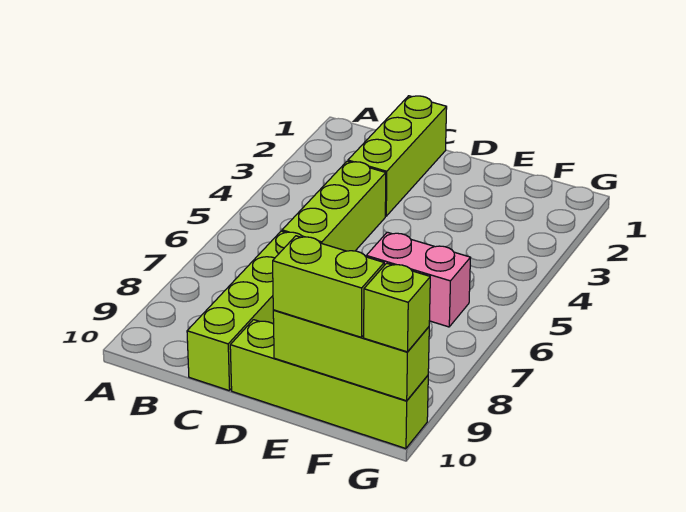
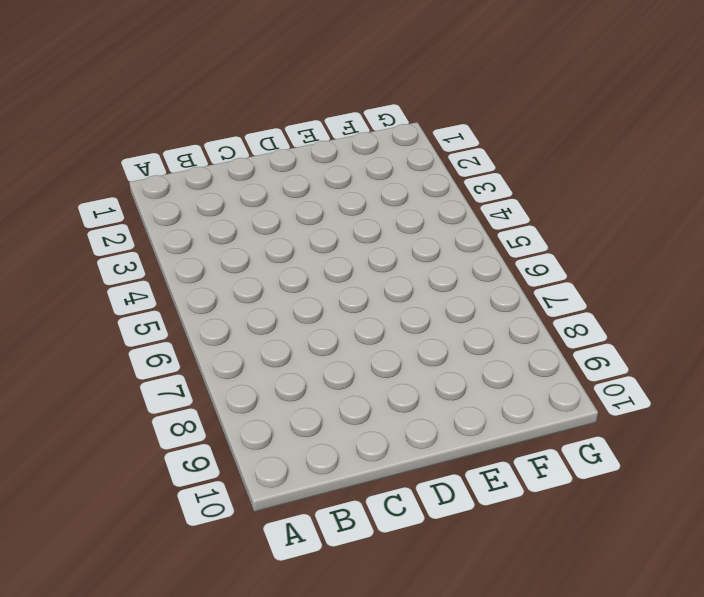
none -> lime 1x3 brick [348,96,447,216]
none -> lime 1x3 brick [282,161,386,251]

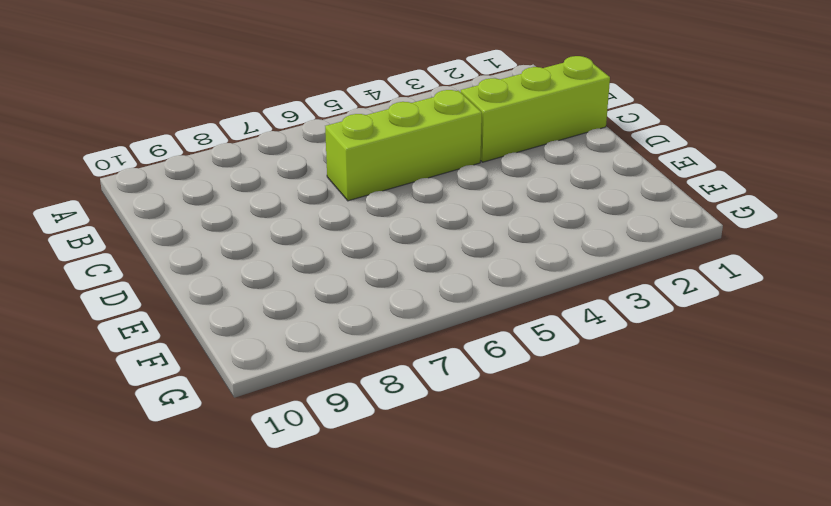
none -> lime 1x4 brick [187,231,303,391]
none -> lime 1x4 brick [230,320,428,449]

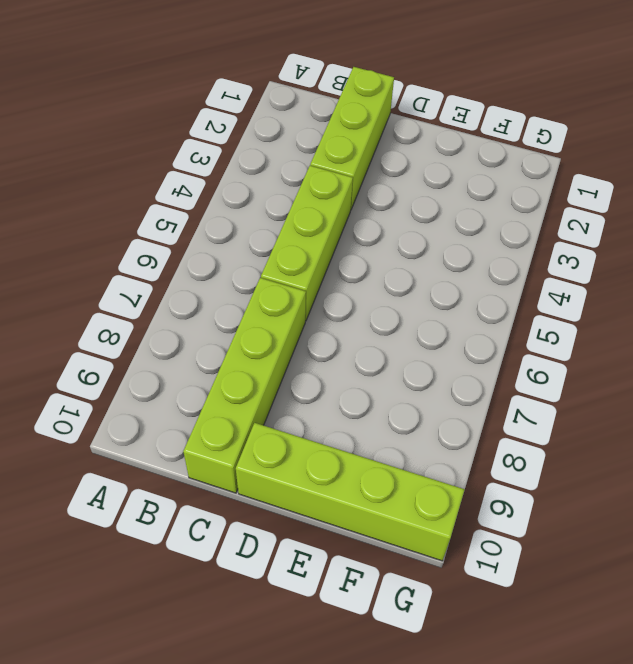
none -> pink 1x2 brick [366,232,470,327]
none -> lime 1x3 brick [273,310,429,401]

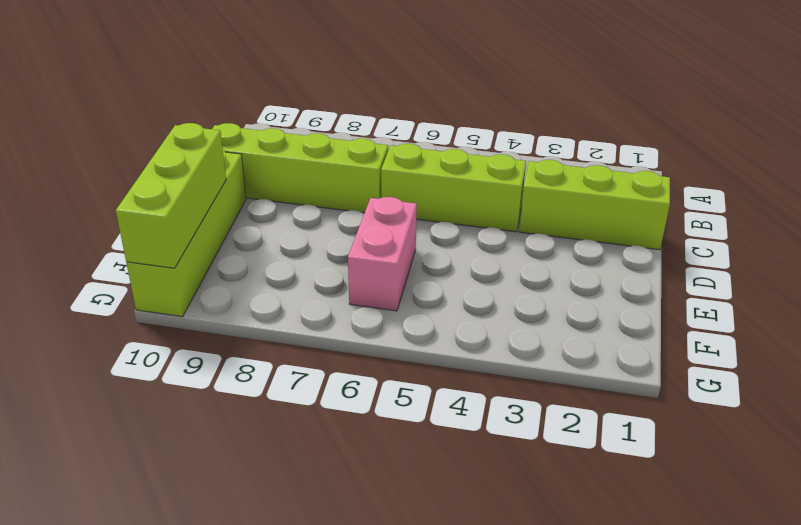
none -> lime 1x2 brick [273,236,384,337]
none -> lime 1x1 brick [364,263,430,352]

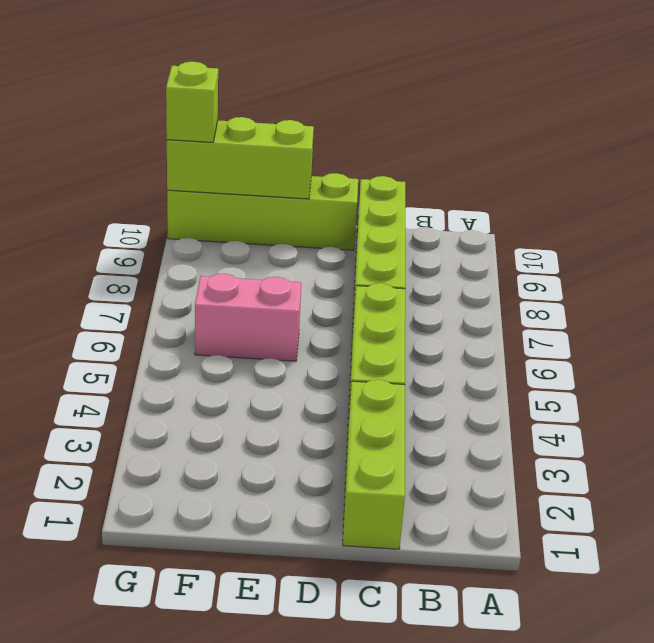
none -> lime 1x2 brick [273,236,384,337]

